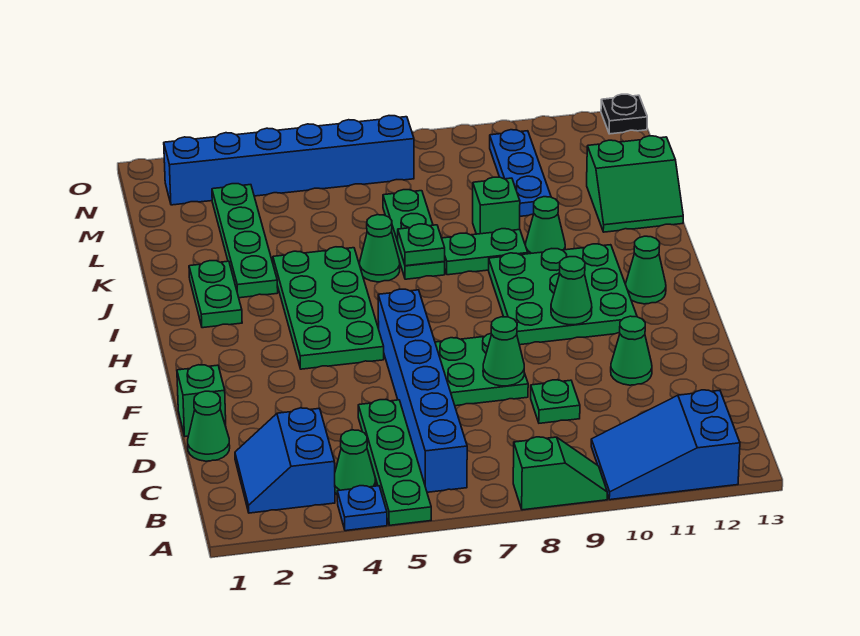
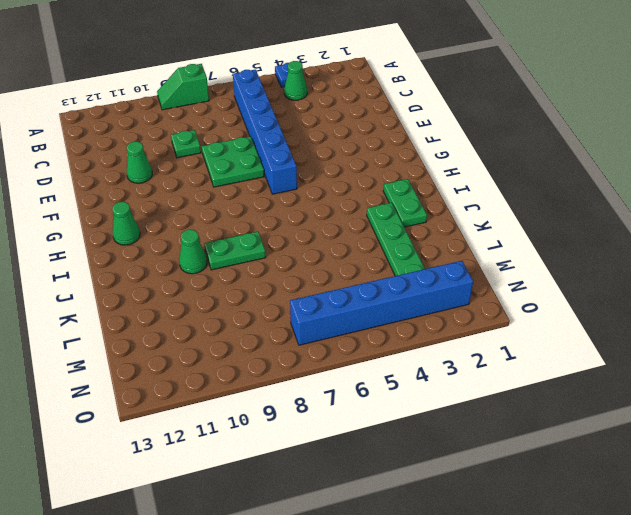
none -> green 1x4 plate [358,400,431,525]
none -> blue 2x3 slope [591,390,740,500]
none -> blue 2x2 slope [235,408,335,513]

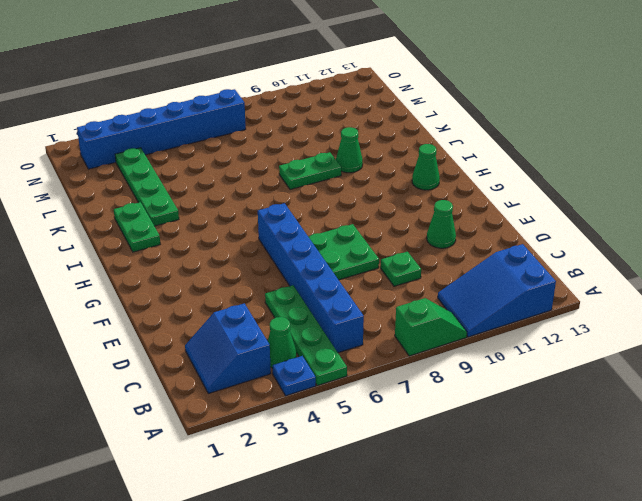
none -> green 1x1 cone [188,391,230,461]
none -> green 1x1 brick [177,365,226,436]
none -> green 2x4 plate [273,247,384,369]

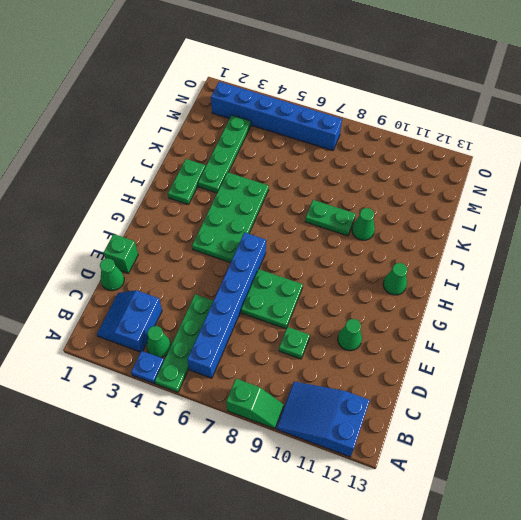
none -> green 3x3 plate [489,244,637,345]
none -> green 1x1 cone [360,215,400,282]
none -> green 1x3 plate [383,190,445,279]

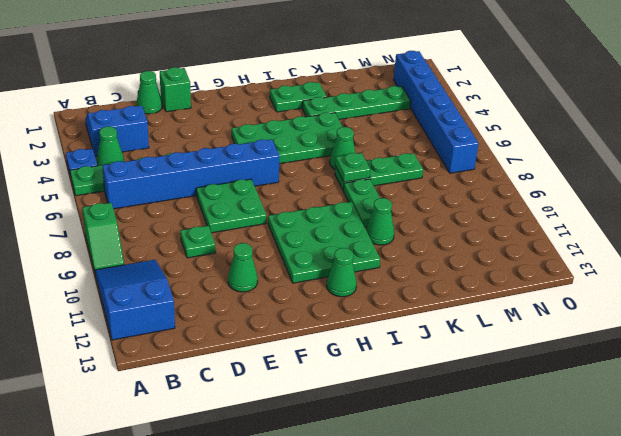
none -> green 1x1 brick [473,177,520,234]
none -> green 2x2 slope [587,136,683,232]
none -> blue 1x3 plate [490,130,551,216]

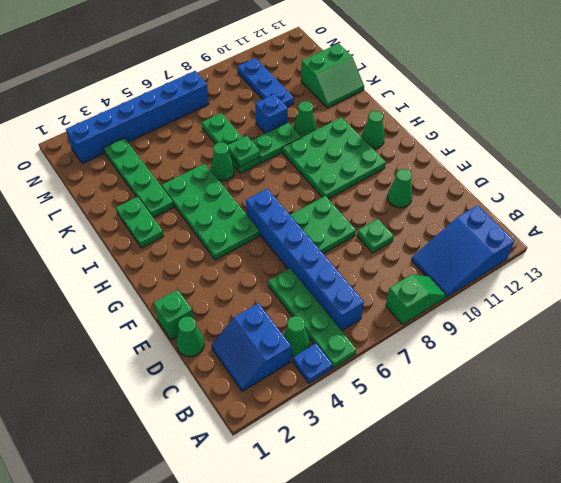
blue 1x1 brick [255,94,288,133] -> green 1x1 brick [473,177,520,234]
none -> black 1x1 plate [601,94,647,134]
none -> green 1x1 cone [483,317,524,386]
none -> green 1x1 cone [551,257,592,325]

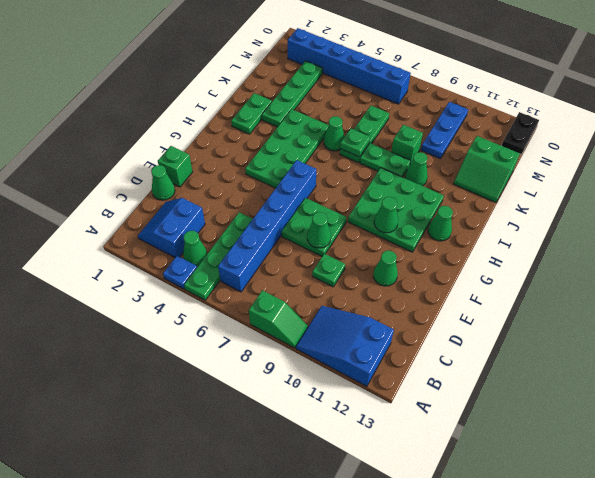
black 1x2 plate [502,112,539,155] -> black 1x1 plate [601,94,647,134]

